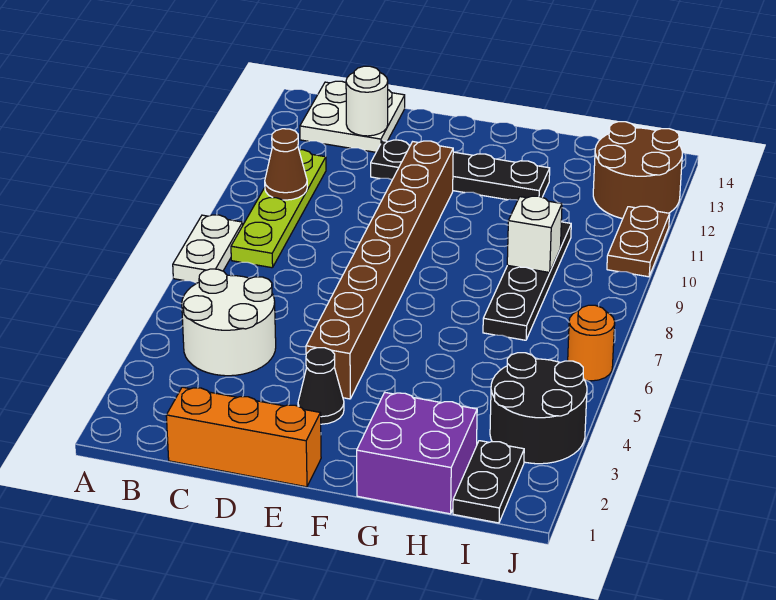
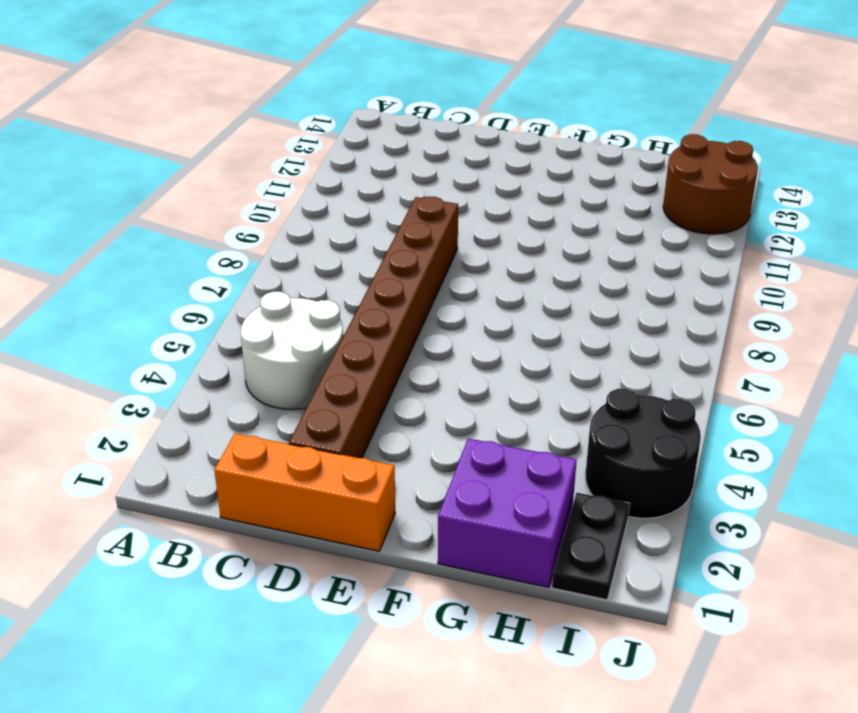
brown 1x8 brick [289,197,458,458] -> brown 1x8 brick moved to [306,141,453,399]
none -> white 1x2 plate [173,215,243,283]
none -> lime 1x4 plate [231,150,326,268]
none -> white 2x2 plate [300,81,405,152]

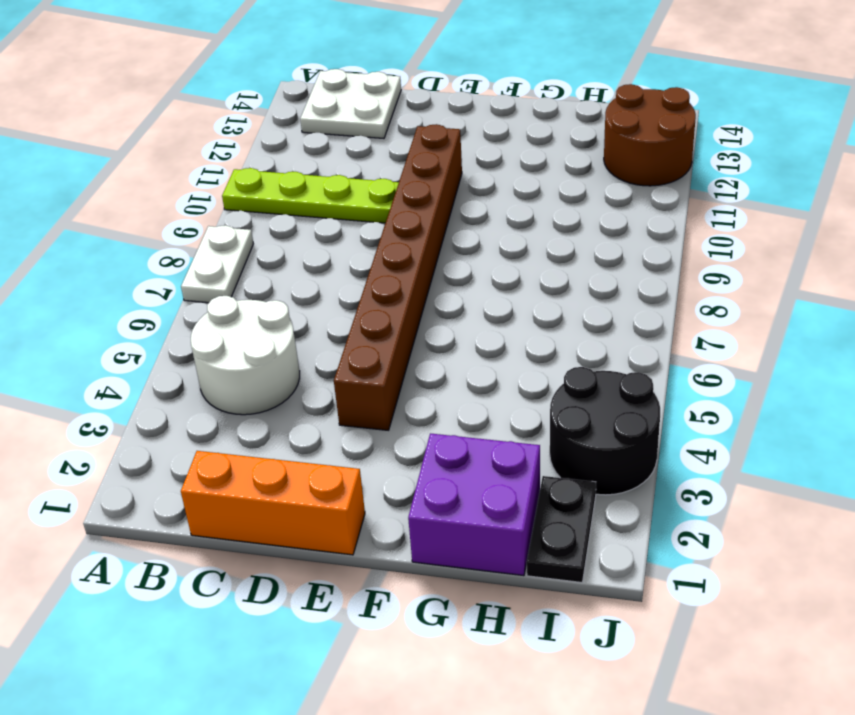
lime 1x4 plate [222,168,399,223] -> lime 1x4 plate turned to [231,150,326,268]
none -> black 1x4 plate [371,140,550,200]
none -> black 1x1 cone [298,348,344,424]
none -> black 1x4 plate [483,222,571,340]

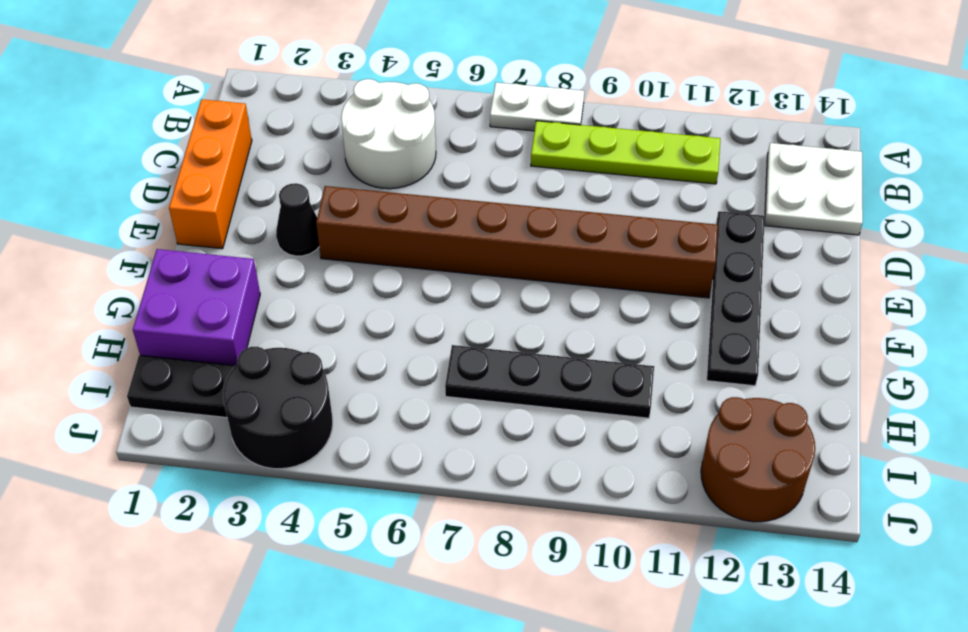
none -> orange 1x1 round brick [568,305,615,381]
none -> brown 1x2 plate [607,206,670,277]
none -> brown 1x1 cone [265,129,307,200]

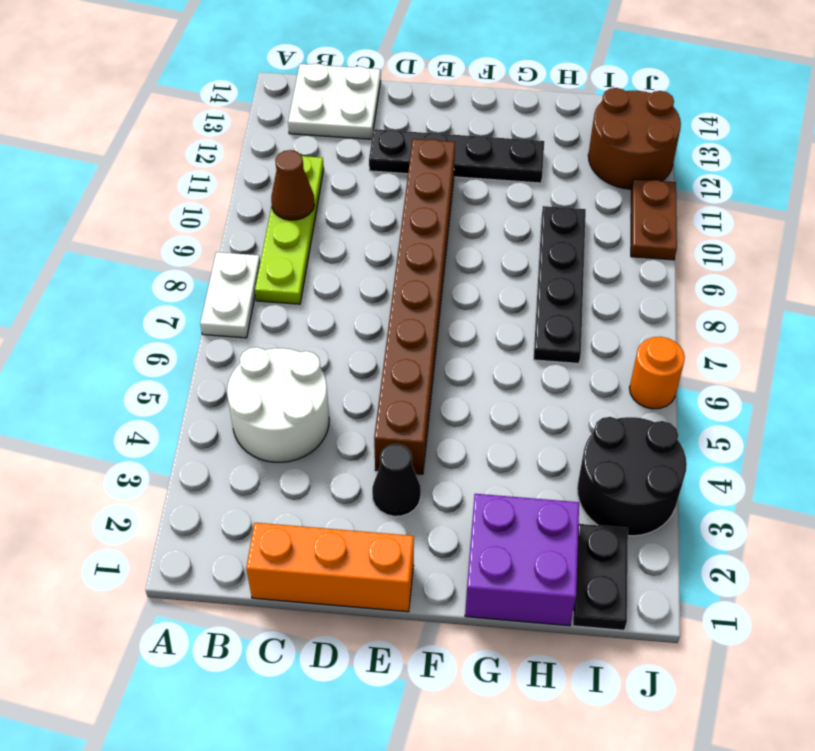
none -> white 1x1 round brick [346,66,388,136]
none -> white 1x1 brick [507,196,562,272]

